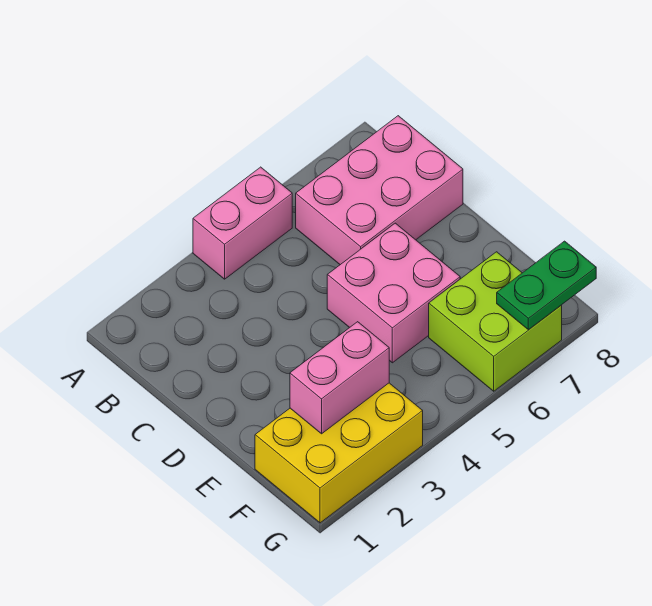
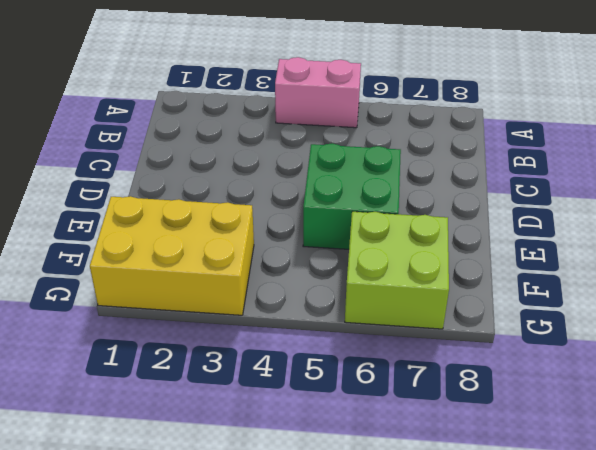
green 2x2 brick [303,143,401,249] -> pink 2x2 brick [327,223,460,363]
none -> pink 2x3 brick [296,116,463,265]
none -> pink 1x2 brick [290,322,389,434]

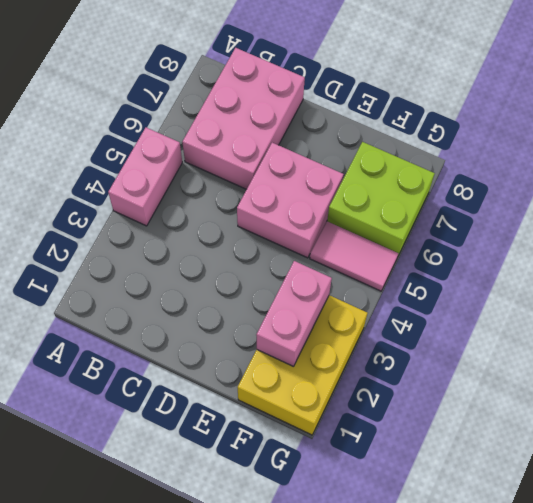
pink 1x2 tile [310,221,398,291] -> none
none -> green 1x2 plate [497,241,596,330]

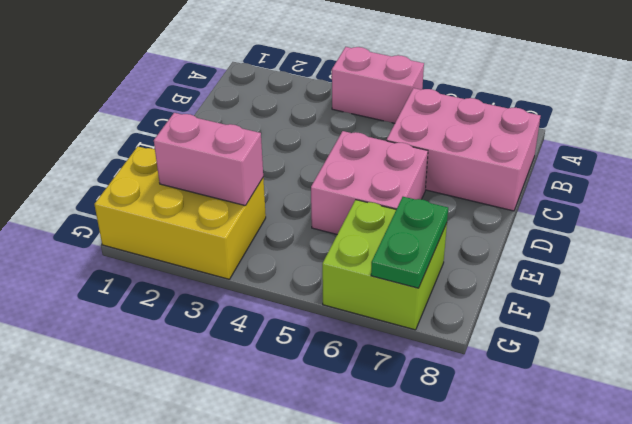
green 1x2 plate [371,197,448,288] -> green 1x2 plate turned to [497,241,596,330]

